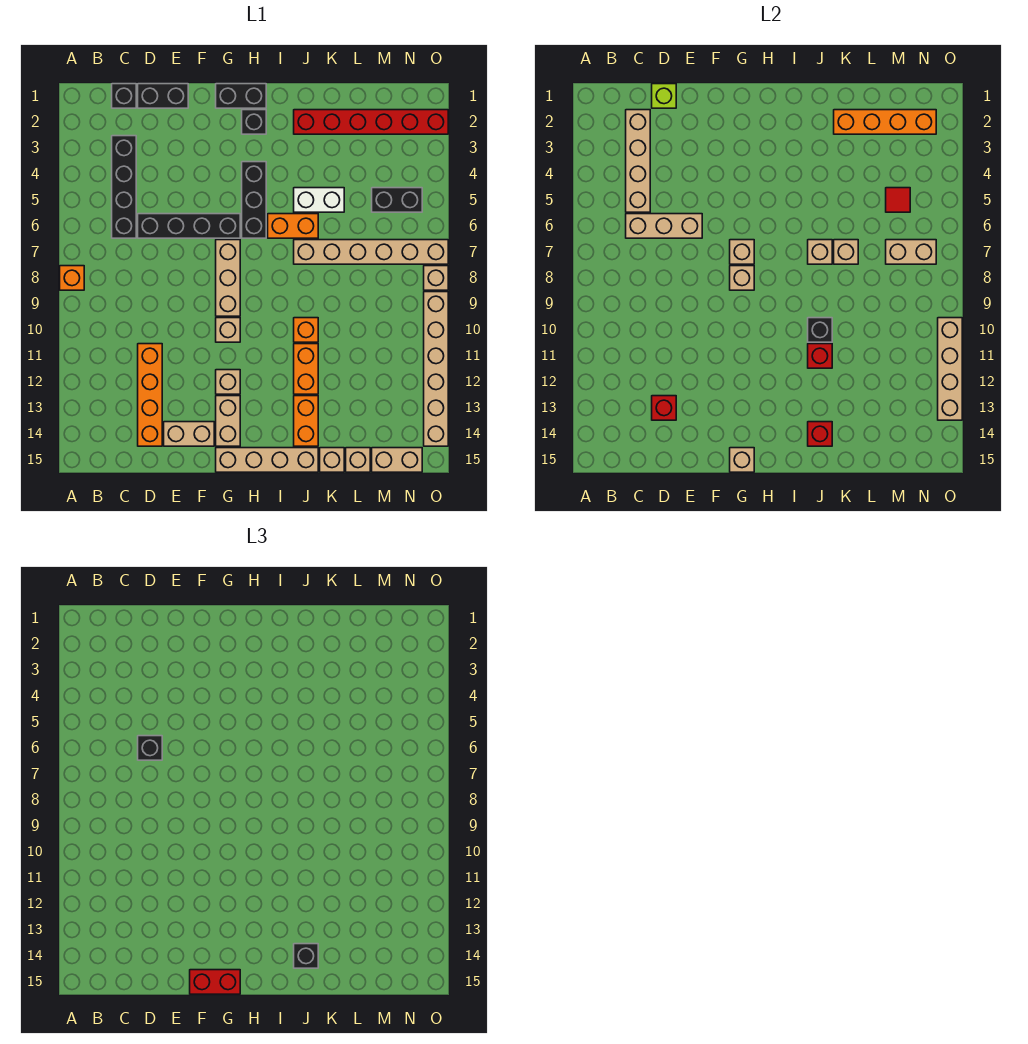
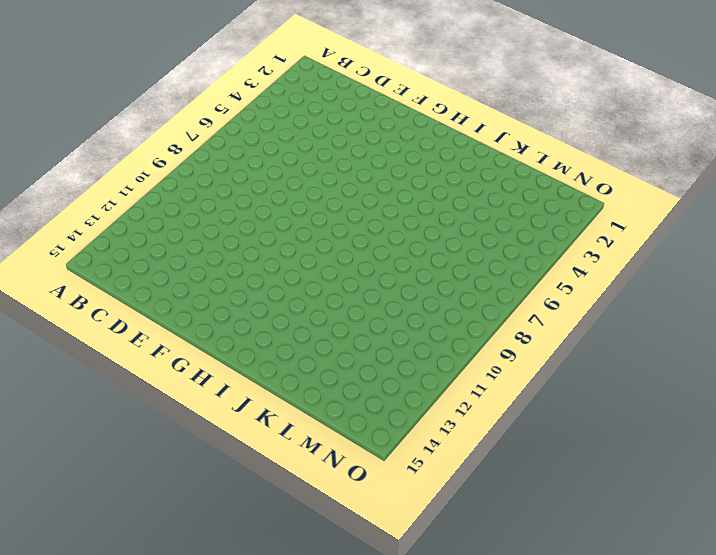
none -> orange 1x1 brick [60,266,84,290]
none -> black 1x1 brick [112,84,136,108]
none -> black 1x4 brick [112,136,136,238]
none -> black 1x2 brick [138,84,188,108]

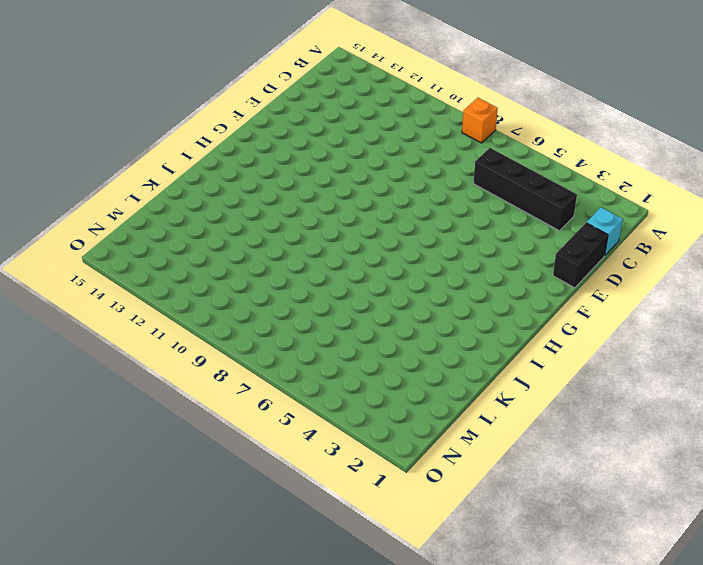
cyan 1x1 brick [587,207,623,255] -> black 1x1 brick [112,84,136,108]
none -> black 1x4 brick [138,214,240,238]
none -> orange 1x4 brick [138,344,162,446]
none -> tan 1x2 brick [164,422,214,446]
none -> black 1x2 brick [216,84,266,108]

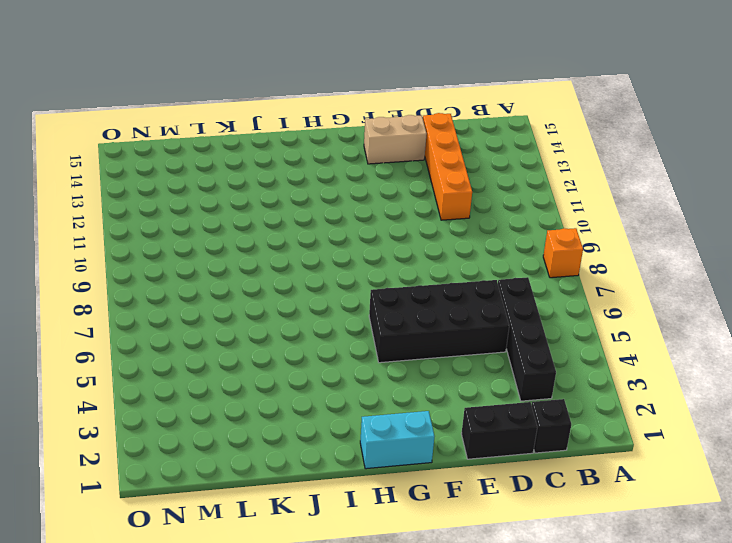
black 2x4 brick [369,280,509,363] -> black 1x4 brick [138,214,240,238]
cyan 1x2 brick [360,411,434,469] -> black 1x2 brick [216,84,266,108]
none -> tan 1x3 brick [216,240,240,316]
none -> tan 1x1 brick [216,318,240,342]
none -> tan 1x1 brick [216,370,240,394]
none -> tan 1x2 brick [216,396,240,446]

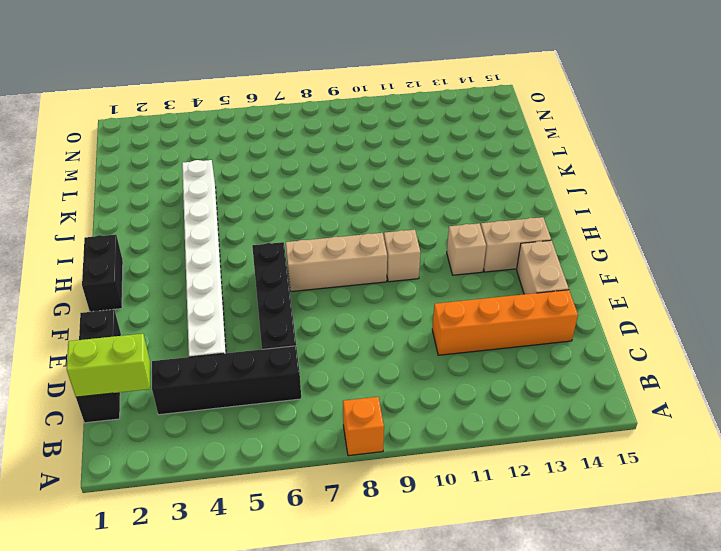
lime 1x2 brick [67,334,150,397] -> tan 1x4 brick [626,110,650,212]
white 1x8 brick [182,160,226,357] -> black 1x3 brick [242,162,266,238]
none -> tan 1x4 brick [216,448,318,472]
none -> black 1x1 brick [242,110,266,134]
none -> orange 1x2 brick [268,214,318,238]
none -> red 1x6 brick [294,110,448,134]

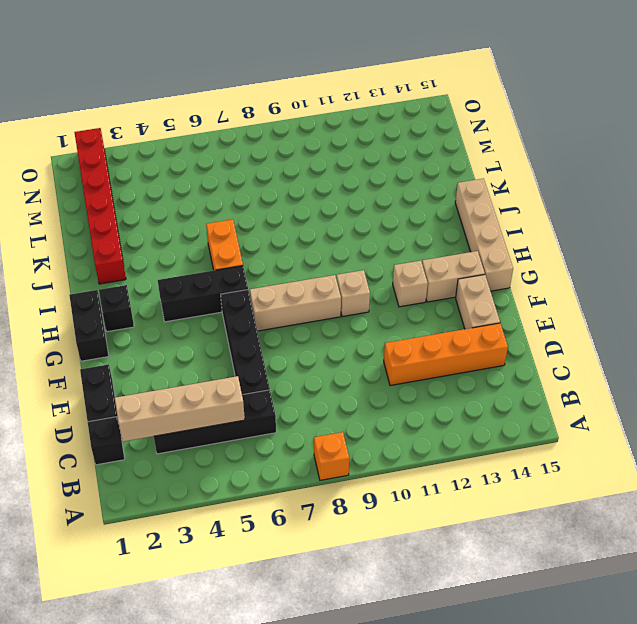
none -> white 1x2 brick [294,188,344,212]
none -> tan 1x6 brick [294,240,448,264]
none -> orange 1x1 brick [294,318,318,342]
none -> orange 1x2 brick [294,344,318,394]

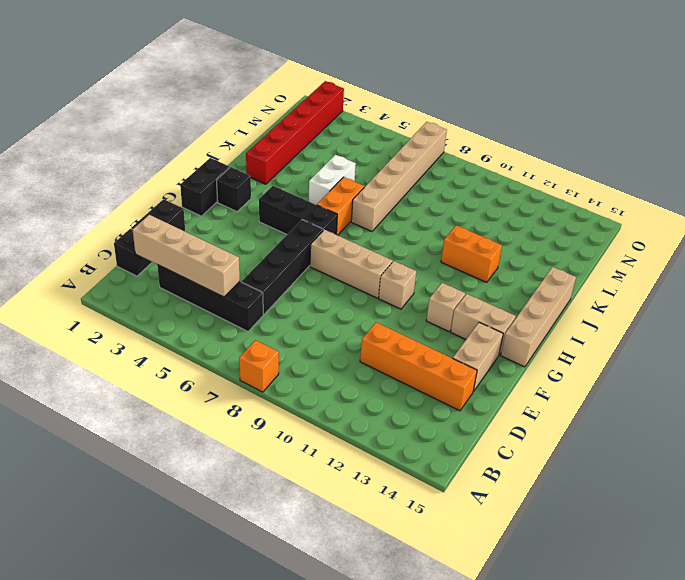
none -> orange 1x1 brick [294,318,318,342]
none -> orange 1x2 brick [294,396,318,446]
none -> tan 1x1 brick [320,448,344,472]
none -> tan 1x1 brick [346,448,370,472]

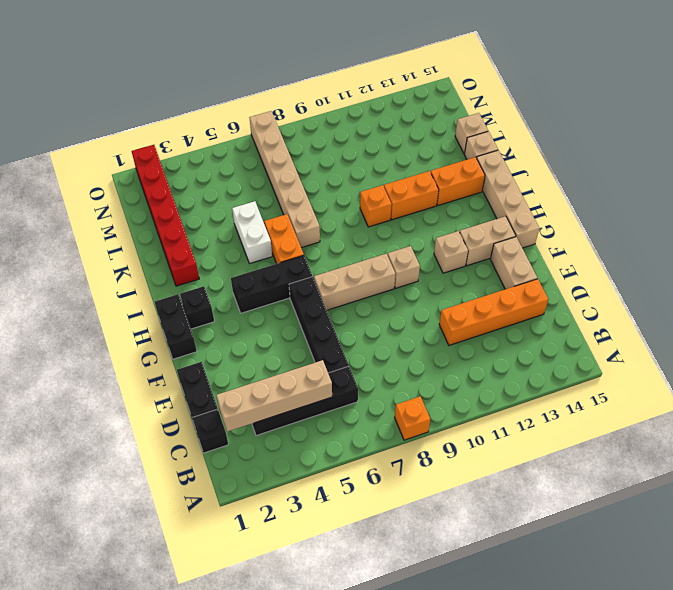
none -> black 1x2 brick [372,188,422,212]
none -> tan 1x2 brick [372,448,422,472]
none -> tan 1x1 brick [424,266,448,290]
none -> tan 1x6 brick [424,292,448,446]

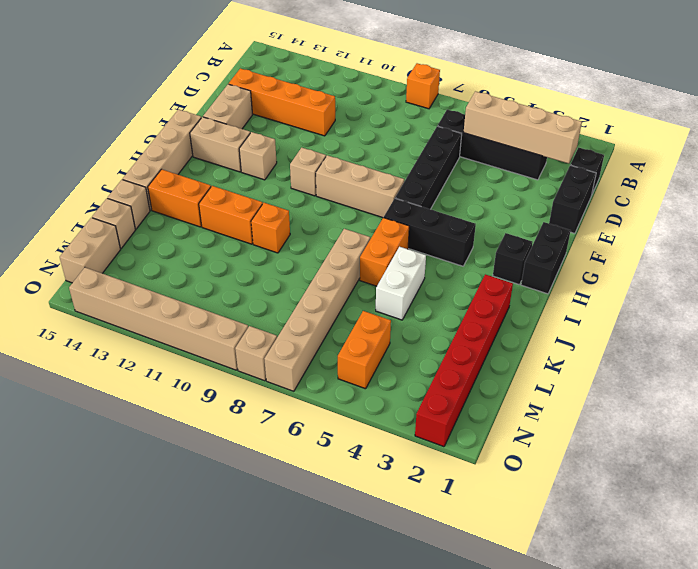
orange 1x2 brick [338,311,391,389] -> black 1x2 brick [372,188,422,212]
none -> tan 1x3 brick [626,214,702,238]
none -> lime 1x1 brick [652,84,676,108]
none -> red 1x1 brick [652,396,676,420]
none -> tan 1x1 brick [730,240,754,264]

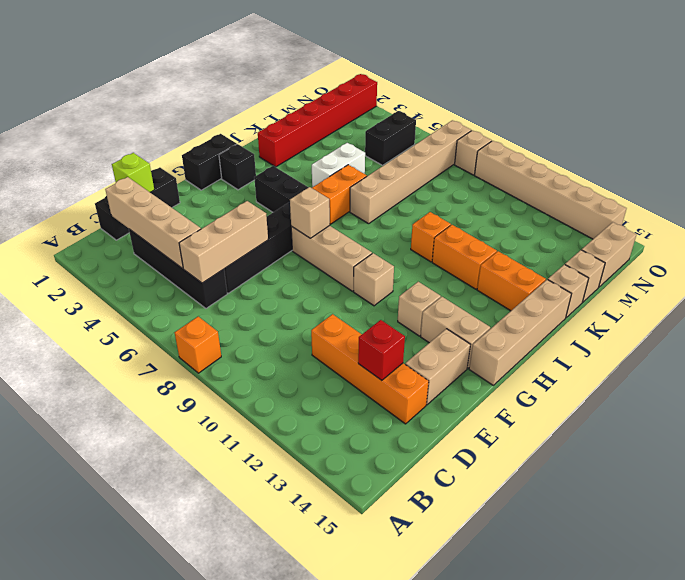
none -> tan 1x1 brick [730,266,754,290]
none -> tan 1x1 brick [730,448,754,472]
none -> tan 1x1 brick [808,240,832,264]
none -> black 1x1 brick [808,318,832,342]

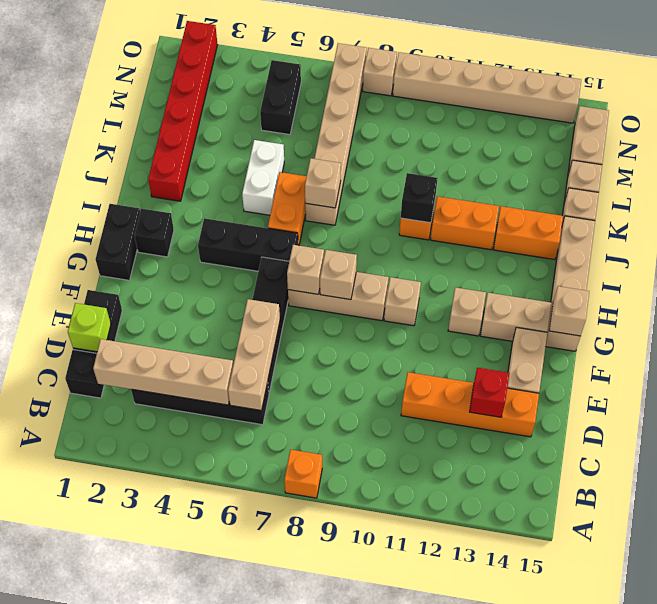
none -> red 1x1 brick [808,344,832,368]
none -> red 1x1 brick [808,422,832,446]
none -> orange 1x4 brick [834,110,936,134]
none -> tan 1x1 brick [834,240,858,264]

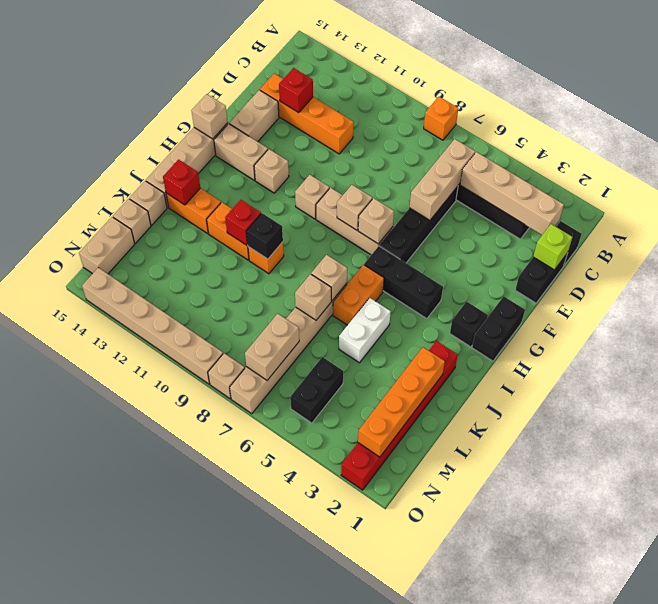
none -> red 1x1 tile [886,188,910,212]
none -> tan 1x4 brick [938,318,962,420]
none -> black 1x1 brick [138,736,162,760]
none -> red 1x2 brick [190,970,240,994]

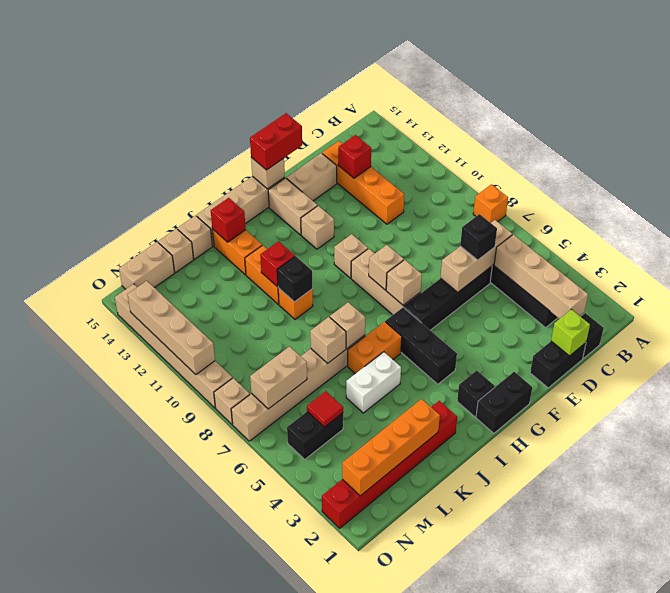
none -> black 1x1 brick [294,944,318,968]

